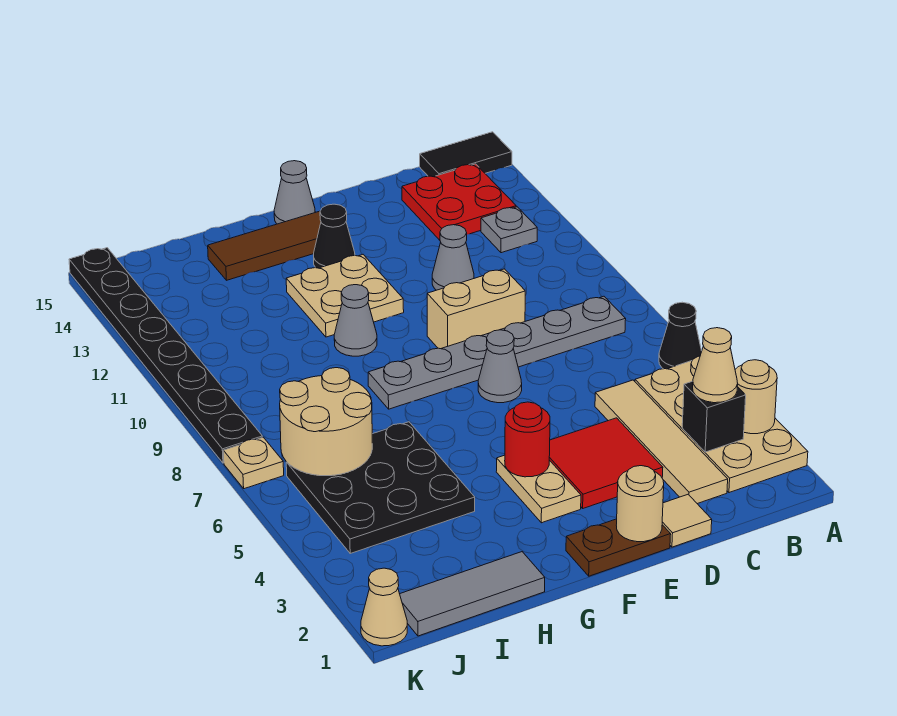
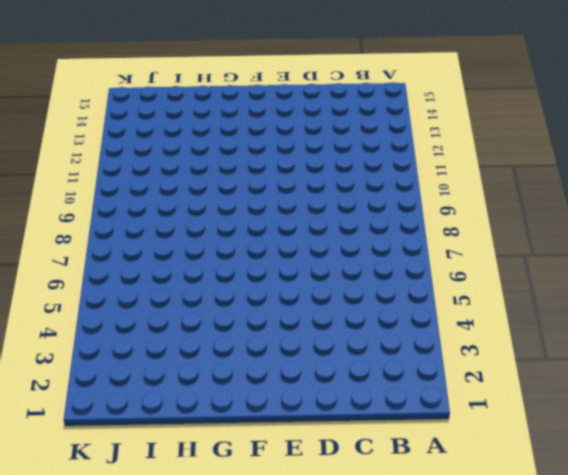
none -> tan 2x4 plate [635,356,808,493]
none -> black 1x1 cone [659,302,702,369]
none -> black 1x2 tile [420,132,512,177]
none -> grey 1x6 plate [368,296,626,409]

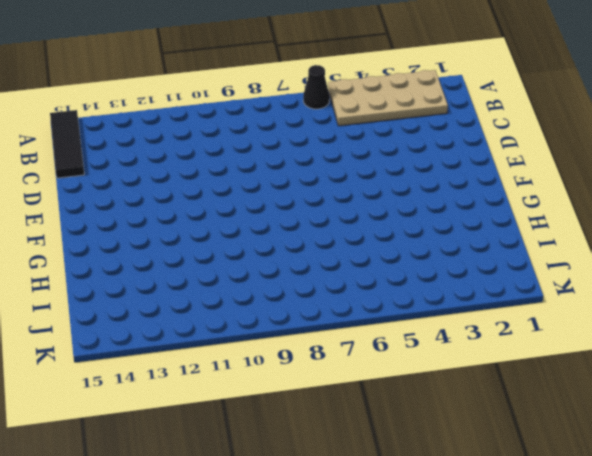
black 1x3 tile [50,110,84,178] -> black 1x2 tile [420,132,512,177]
none -> grey 1x6 plate [368,296,626,409]
none -> grey 1x1 plate [481,207,537,253]
none -> red 2x2 plate [402,164,516,240]
none -> tan 1x4 tile [595,380,728,504]

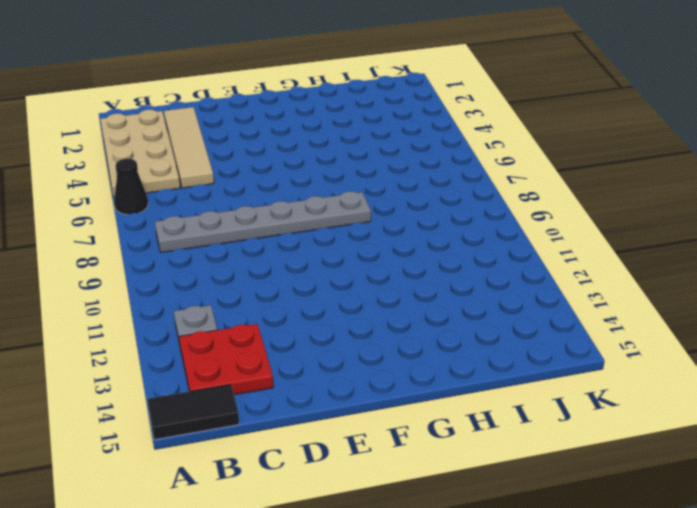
none -> tan 1x1 tile [662,494,712,547]
none -> red 2x2 tile [549,418,663,508]
none -> tan 1x2 brick [427,269,525,349]
none -> grey 1x1 cone [432,225,474,290]

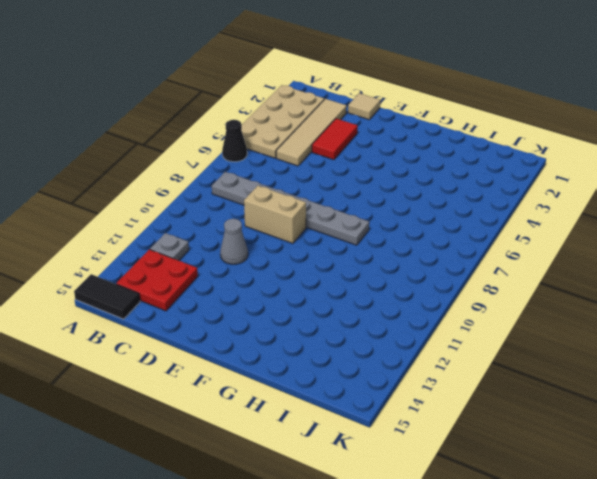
red 1x2 tile [312,119,358,160] -> red 2x2 tile [549,418,663,508]
none -> brown 1x2 plate [566,519,671,576]
none -> grey 1x1 cone [478,330,522,403]
none -> tan 1x2 plate [496,455,581,523]
none -> tan 2x2 plate [286,254,404,337]

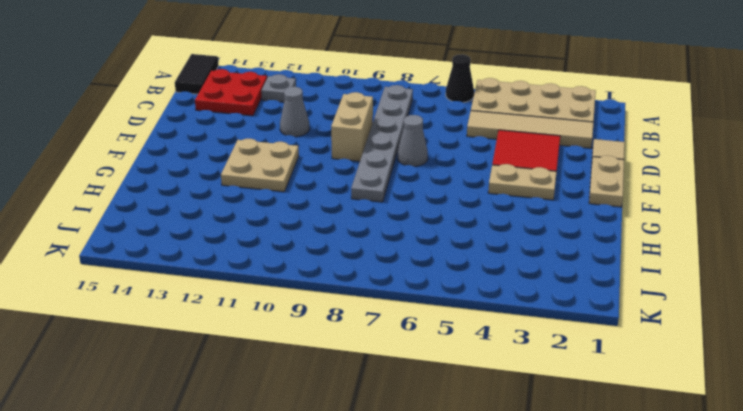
tan 1x2 plate [589,156,624,207] -> brown 1x2 plate [566,519,671,576]
none -> black 1x1 cone [314,204,355,268]
none -> brown 1x3 tile [208,211,321,280]
none -> grey 1x1 cone [274,161,315,224]
none -> grey 1x1 cone [334,285,377,356]

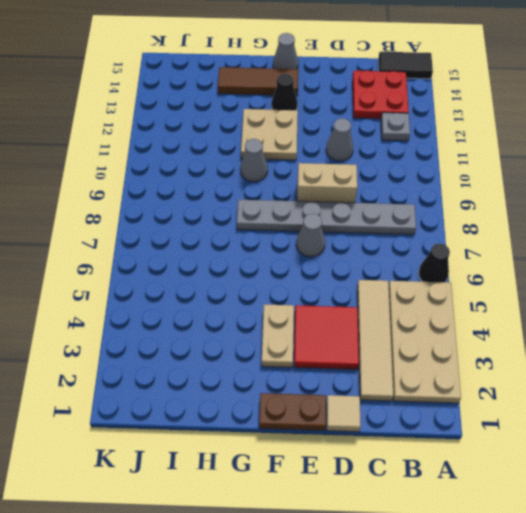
none -> grey 1x3 tile [400,552,545,636]
none -> black 3x3 plate [286,422,475,553]
none -> tan 1x1 cone [361,568,407,646]
none -> tan 1x1 plate [223,437,284,489]

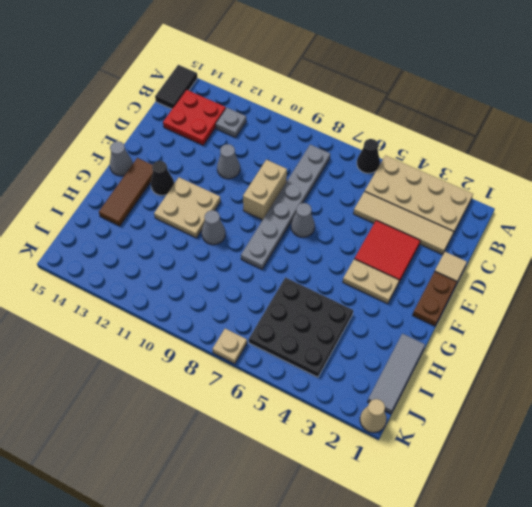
none -> black 1x8 plate [69,248,262,463]
none -> tan 1x1 round brick [735,360,777,434]
none -> black 1x1 brick [682,381,746,452]
none -> tan 1x1 round brick [616,466,664,542]

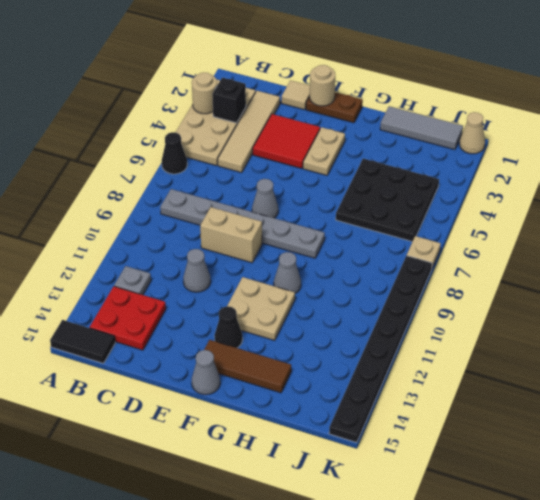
none -> red 1x1 round brick [505,402,550,477]
none -> tan 2x2 round brick [280,368,372,476]
none -> tan 1x1 cone [693,328,738,403]

